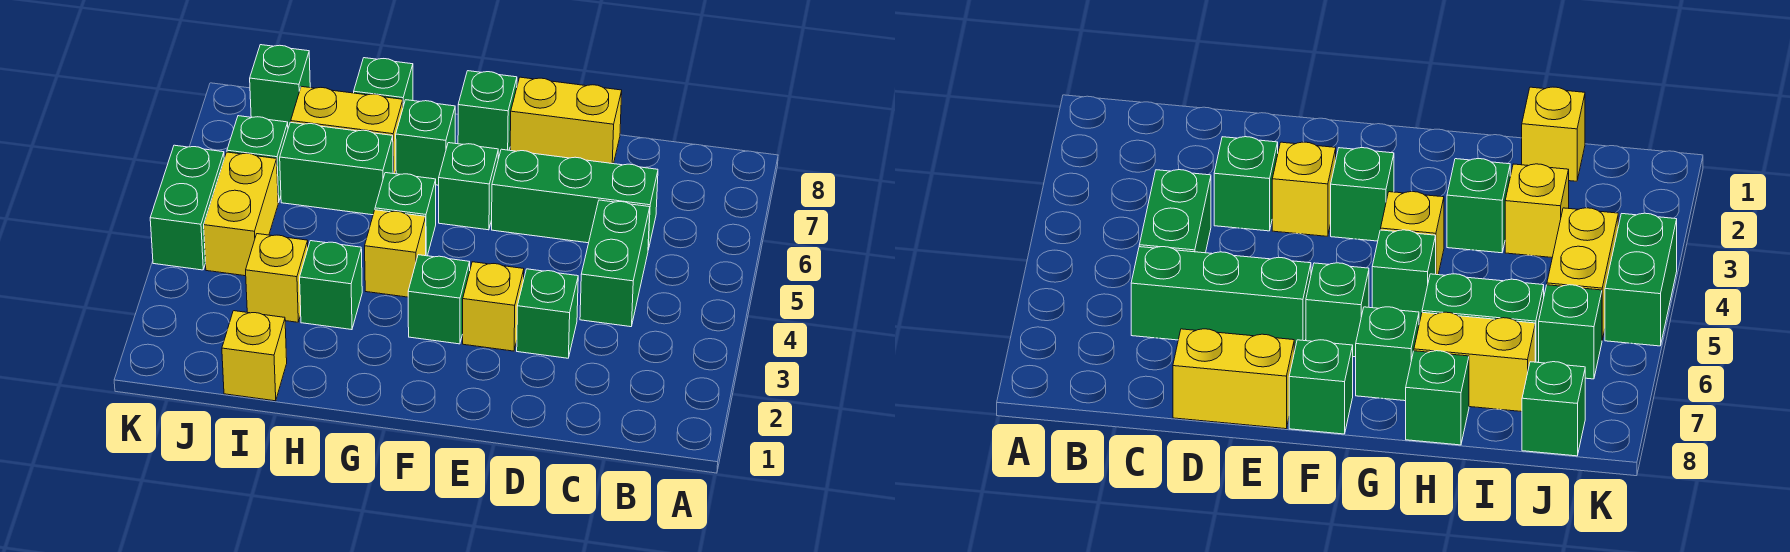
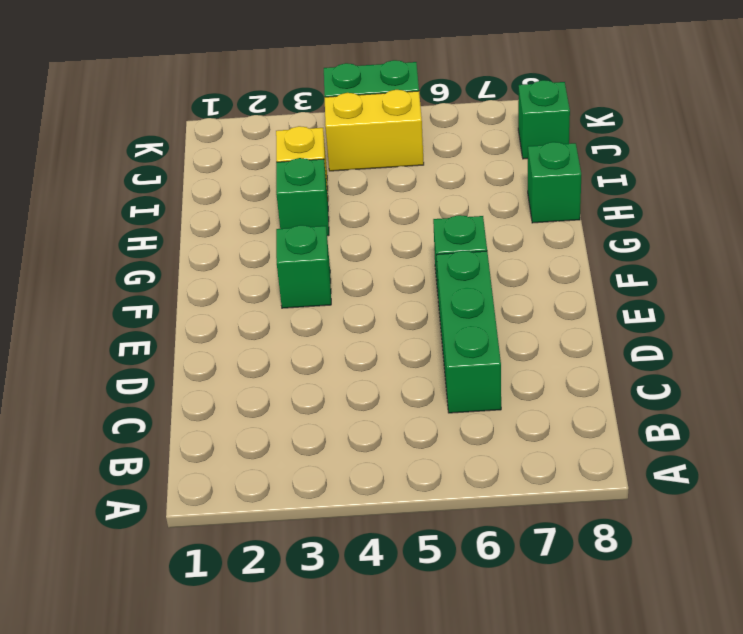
none -> green 1x2 brick [580,200,650,327]
none -> green 1x1 brick [517,269,578,358]
none -> yellow 1x2 brick [510,77,622,164]

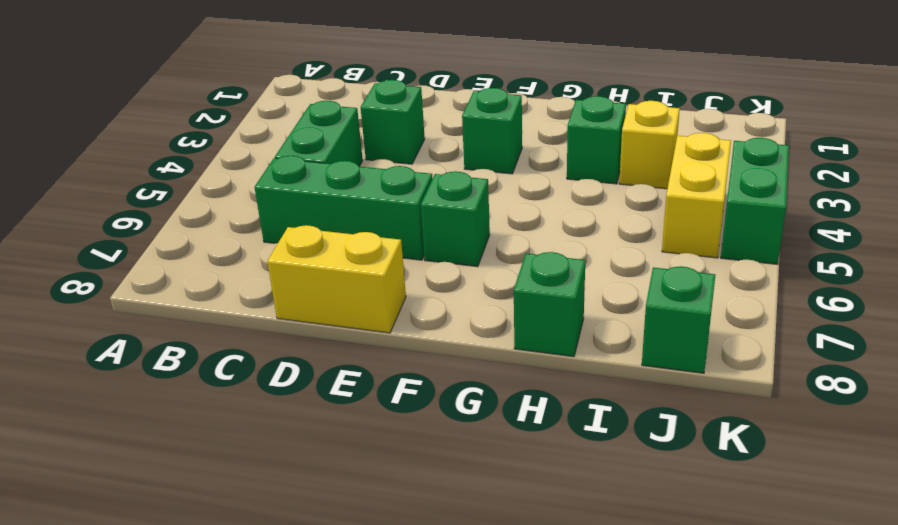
none -> yellow 1x1 brick [463,262,524,351]
none -> green 1x1 brick [458,71,517,156]
none -> yellow 1x1 brick [365,210,426,297]

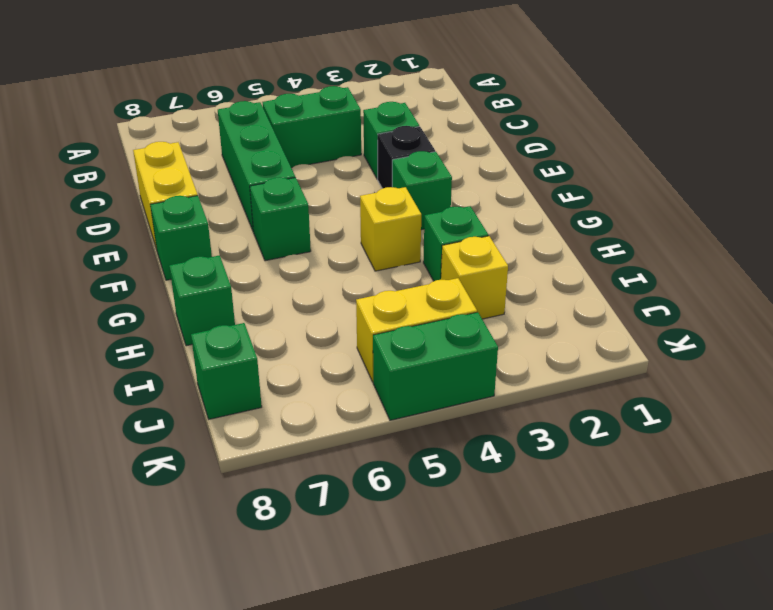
black 1x1 brick [378,126,435,189] -> yellow 1x1 brick [463,262,524,351]
none -> green 1x1 brick [375,173,436,256]
none -> green 1x1 brick [396,100,455,185]
none -> green 1x2 brick [280,122,393,215]

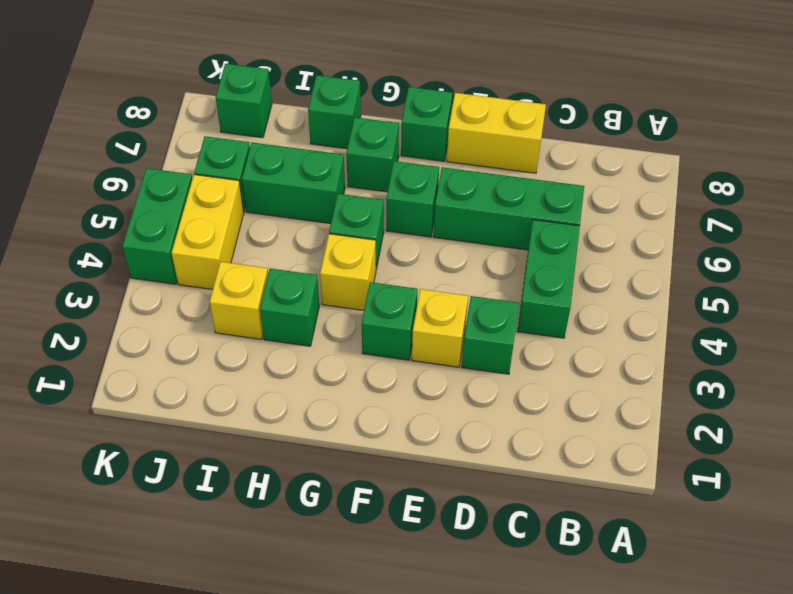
none -> yellow 1x2 brick [291,87,403,174]
none -> yellow 1x1 brick [222,311,287,401]

